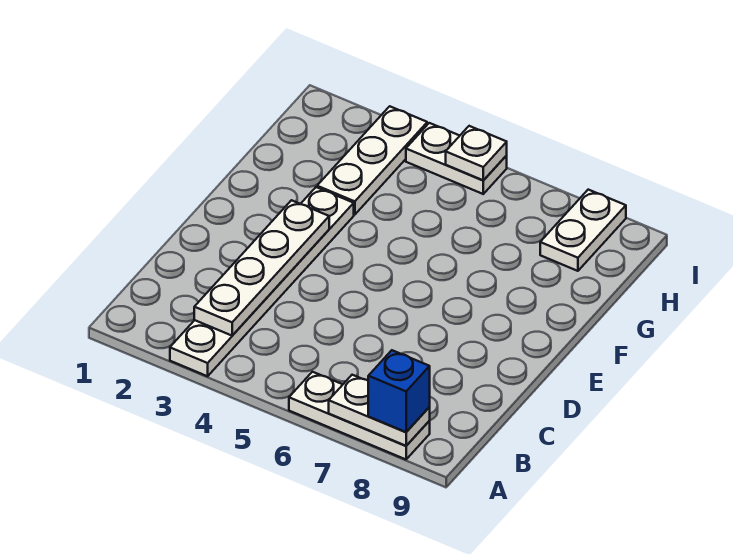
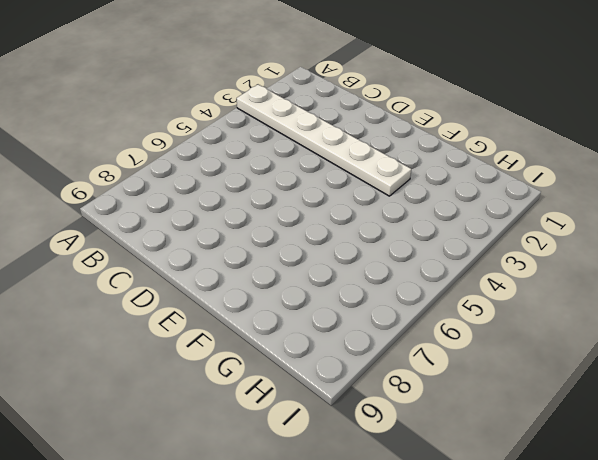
none -> white 1x3 plate [289,372,430,459]
none -> white 1x3 plate [317,106,427,215]

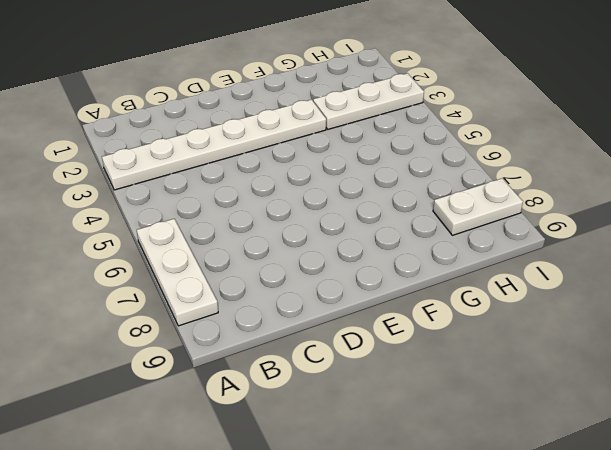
none -> white 1x2 plate [406,123,507,194]
none -> white 1x2 plate [329,375,430,446]

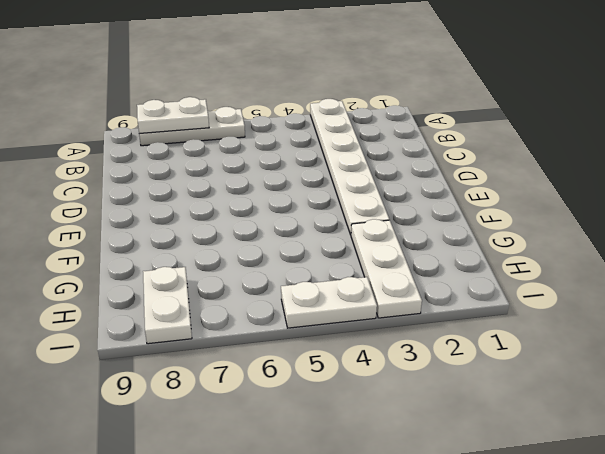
none -> white 1x4 plate [194,200,329,336]
none -> white 1x1 plate [446,126,507,180]

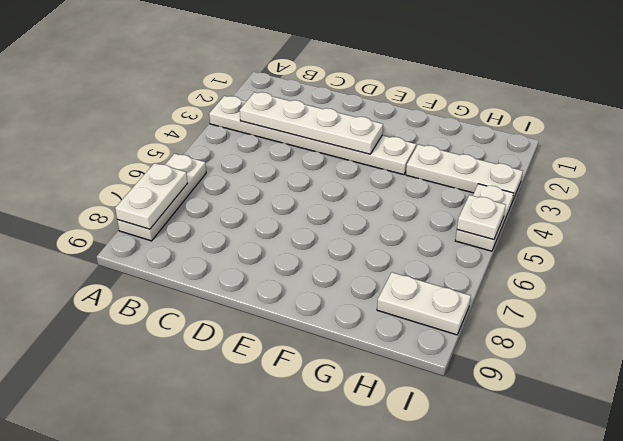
none -> blue 1x1 brick [368,350,430,432]

